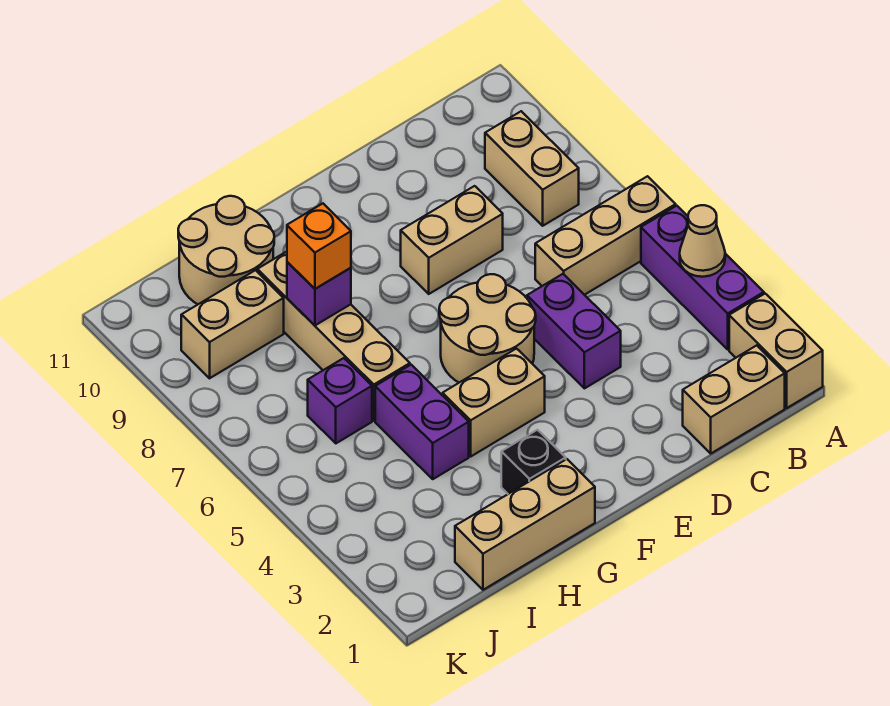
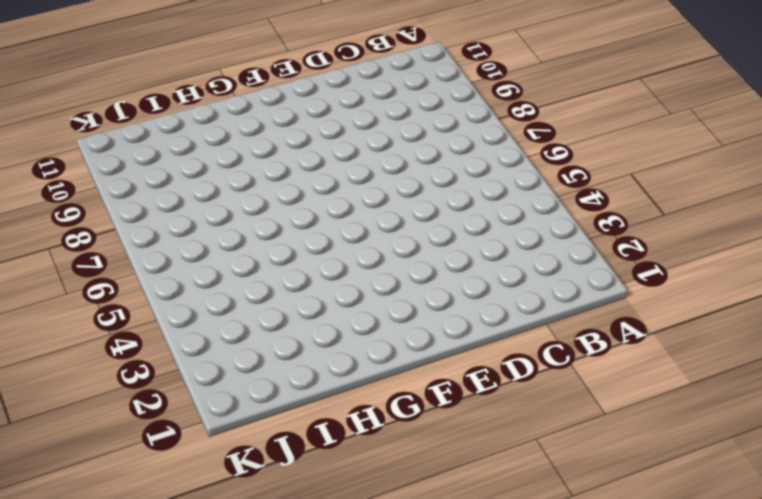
none -> tan 1x2 brick [729,294,823,408]
none -> purple 1x3 brick [641,206,764,349]
none -> tan 1x3 brick [535,176,676,295]

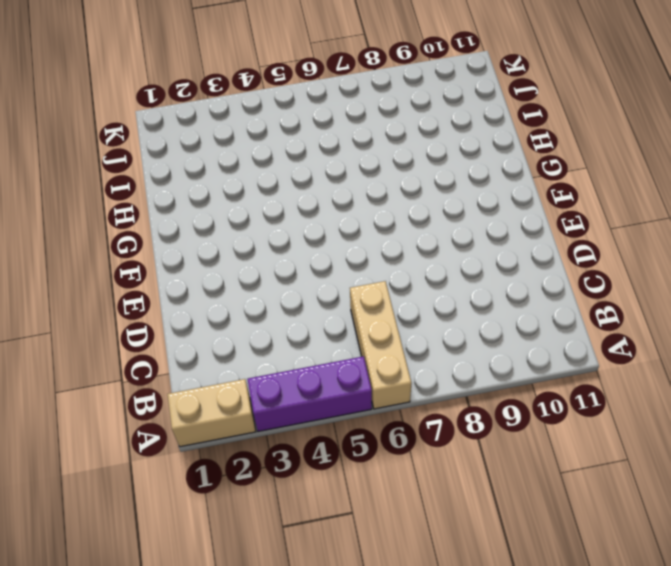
none -> tan 1x2 brick [683,345,785,453]
none -> tan 1x2 brick [485,111,579,226]
none -> purple 1x2 brick [527,274,621,388]

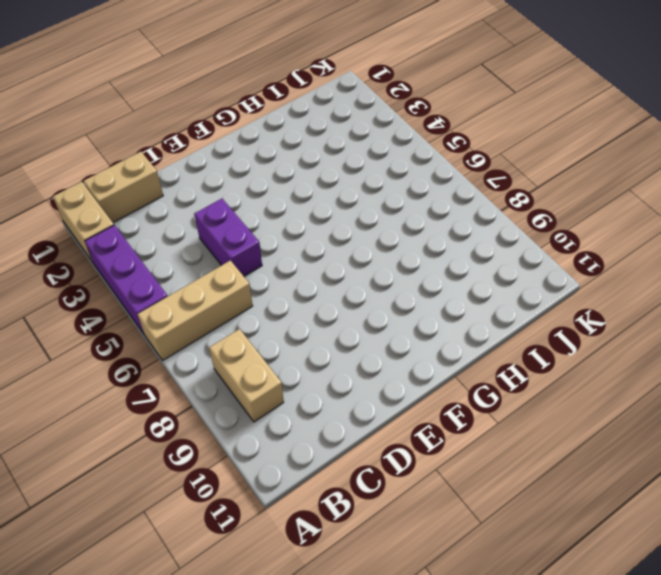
none -> tan 1x2 brick [401,186,503,294]
none -> tan 2x2 round brick [439,274,536,383]
none -> tan 1x2 brick [443,349,545,456]

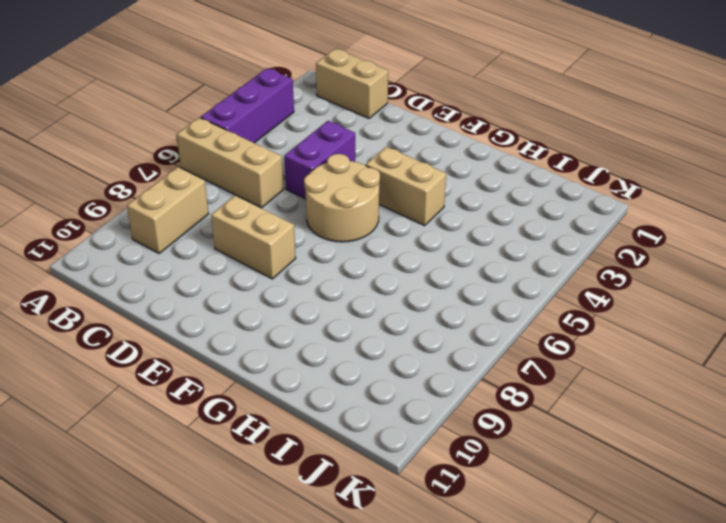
none -> tan 1x2 brick [729,294,823,408]
none -> tan 1x3 brick [455,459,595,590]
none -> black 1x1 brick [501,430,566,494]

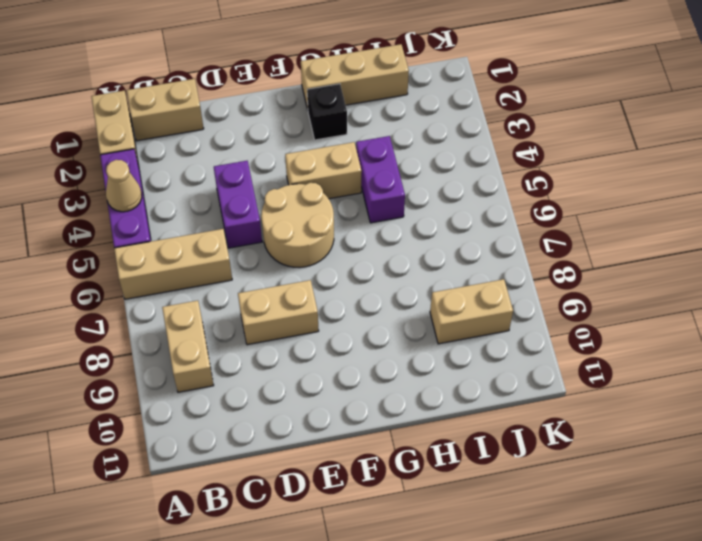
none -> tan 1x4 brick [257,252,410,421]
none -> tan 2x2 round brick [178,196,274,304]
none -> purple 1x1 brick [308,358,372,443]

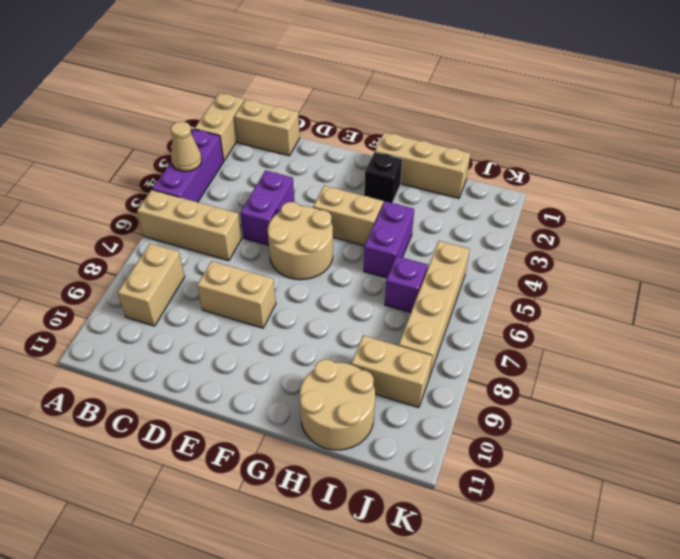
tan 1x4 brick [399,241,470,377] -> tan 1x4 brick moved to [257,252,410,421]
none -> purple 1x1 brick [287,262,351,325]
none -> orange 1x1 brick [287,204,351,289]

